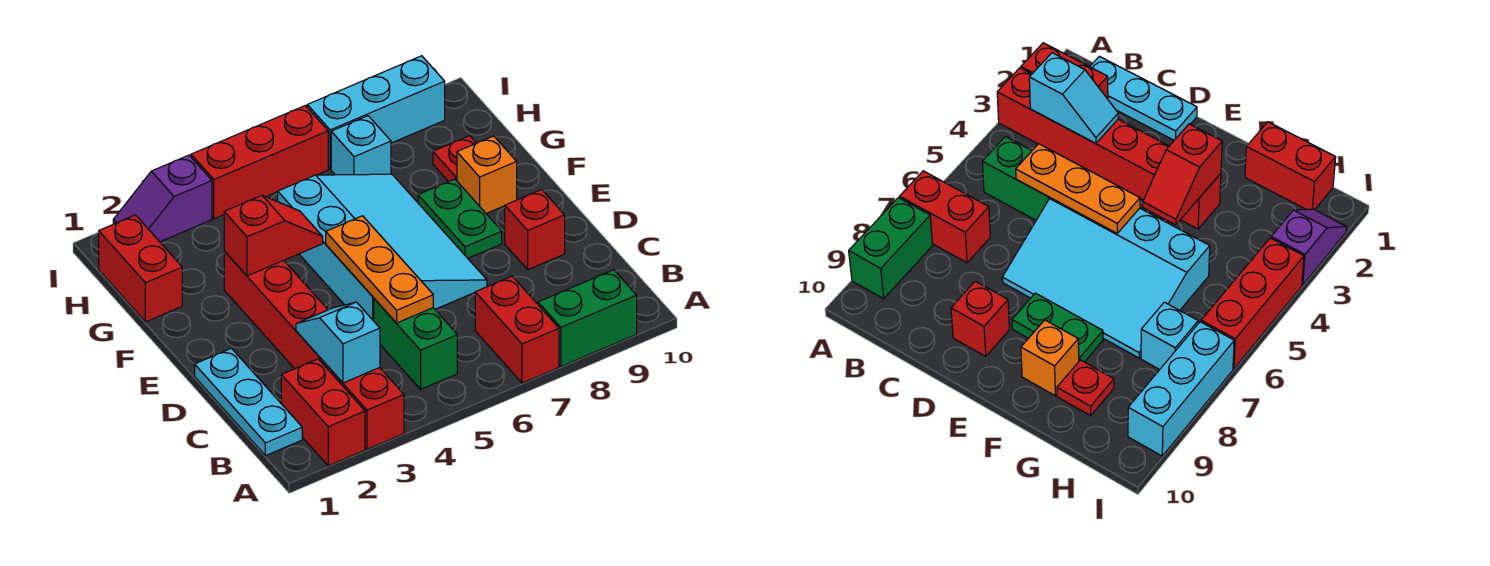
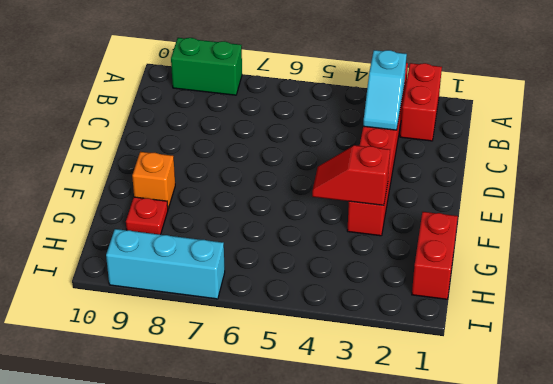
none -> red 1x2 brick [475,276,559,383]
none -> cyan 1x3 plate [195,348,302,456]
none -> green 1x2 brick [374,299,457,389]

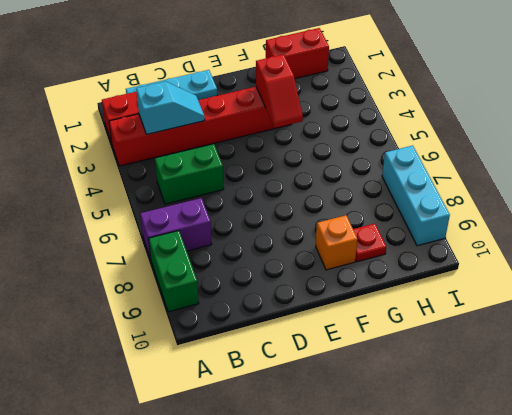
purple 1x2 brick [140,198,212,259] -> red 1x2 brick [475,276,559,383]
none -> cyan 3x4 slope [278,174,487,321]
none -> red 1x1 brick [505,190,565,270]
none -> green 1x2 plate [418,179,502,258]

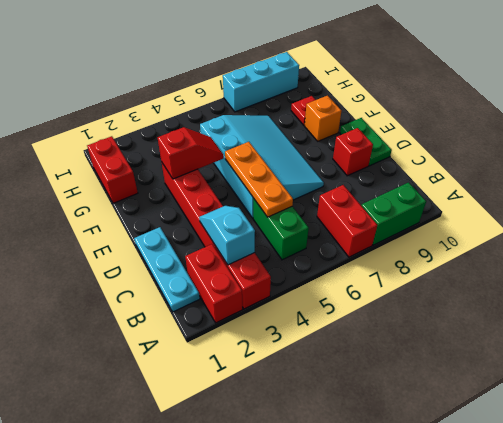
green 1x2 plate [340,118,392,166] -> green 1x2 plate moved to [418,179,502,258]
none -> cyan 1x1 brick [331,116,391,175]
none -> purple 1x2 slope [113,155,212,242]
none -> red 1x3 brick [191,105,328,219]

